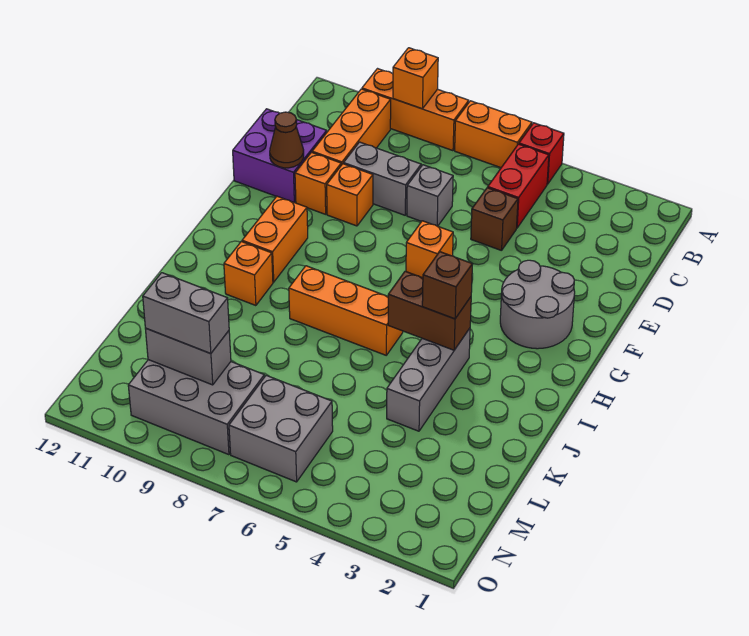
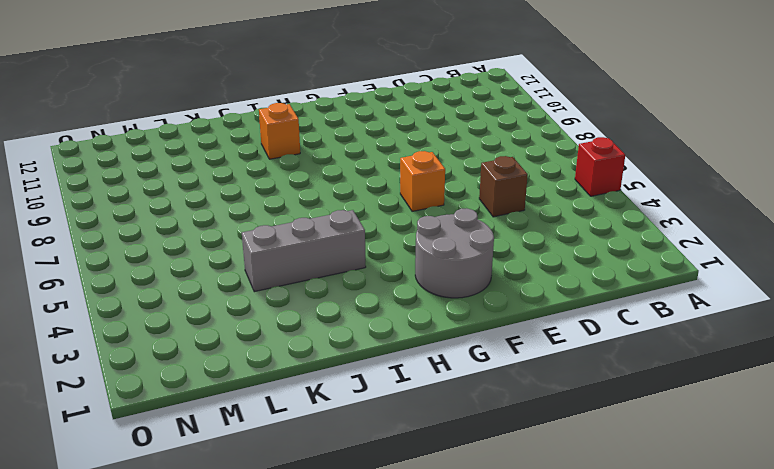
none -> orange 1x2 brick [455,101,532,168]
none -> orange 1x3 brick [362,69,469,151]
none -> red 1x2 brick [488,144,549,228]

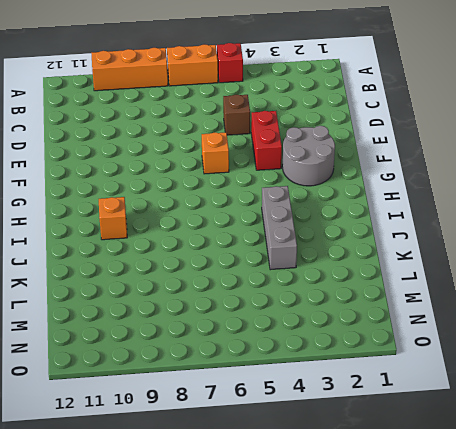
red 1x2 brick [251,111,282,170] -> red 1x2 brick moved to [488,144,549,228]
none -> orange 1x3 brick [312,89,391,165]
none -> grey 1x1 brick [407,165,453,226]
none -> grey 1x2 brick [344,142,421,215]

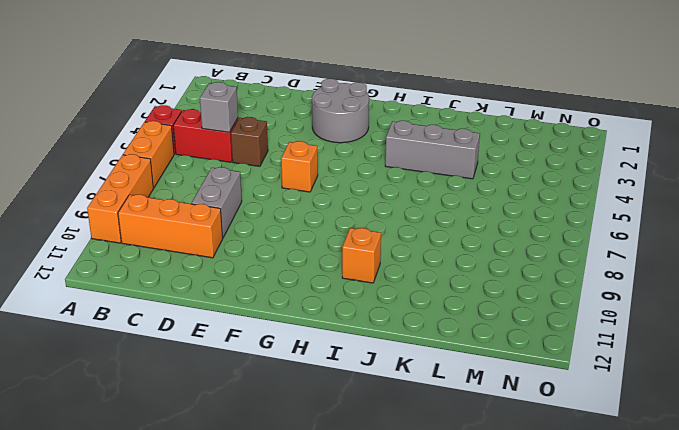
grey 1x1 brick [200,82,238,132] -> grey 1x1 brick moved to [407,165,453,226]
none -> purple 2x2 brick [233,109,327,203]
none -> orange 1x1 brick [327,164,373,226]
none -> orange 1x1 brick [295,152,341,214]

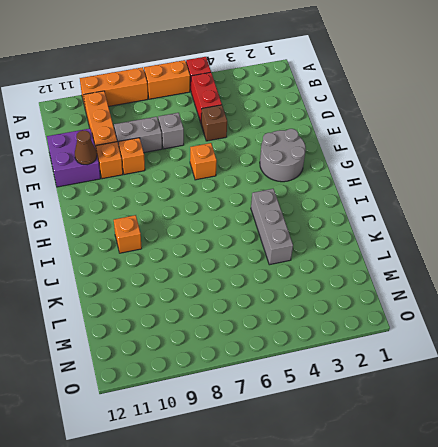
none -> orange 1x2 brick [242,196,308,282]
none -> orange 1x3 brick [289,266,403,355]
none -> grey 2x2 brick [229,375,333,482]

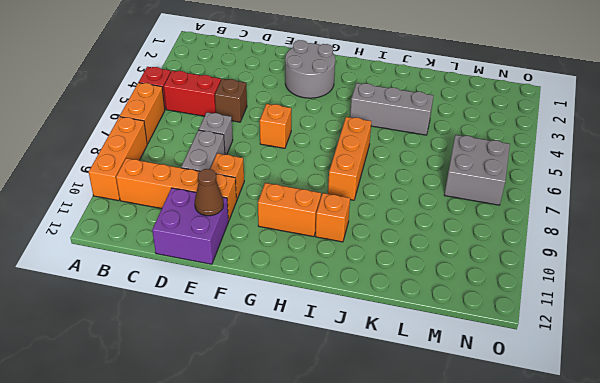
none -> grey 2x3 brick [128,360,264,455]
none -> orange 1x1 brick [393,48,438,109]
none -> brown 1x2 brick [388,271,471,350]

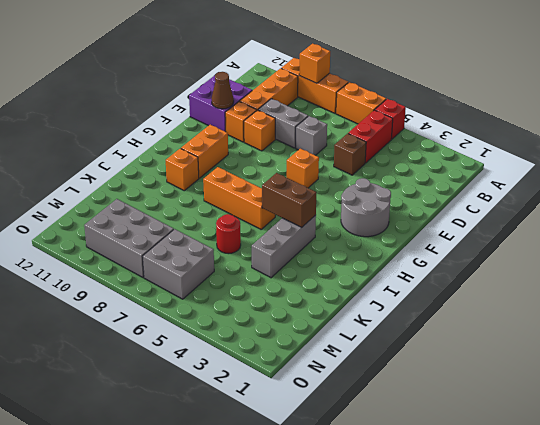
red 1x1 round brick [216,214,241,254] -> none
none -> grey 1x2 brick [145,328,231,385]
none -> brown 1x1 brick [422,252,472,319]
none -> grey 1x2 brick [143,273,229,354]

